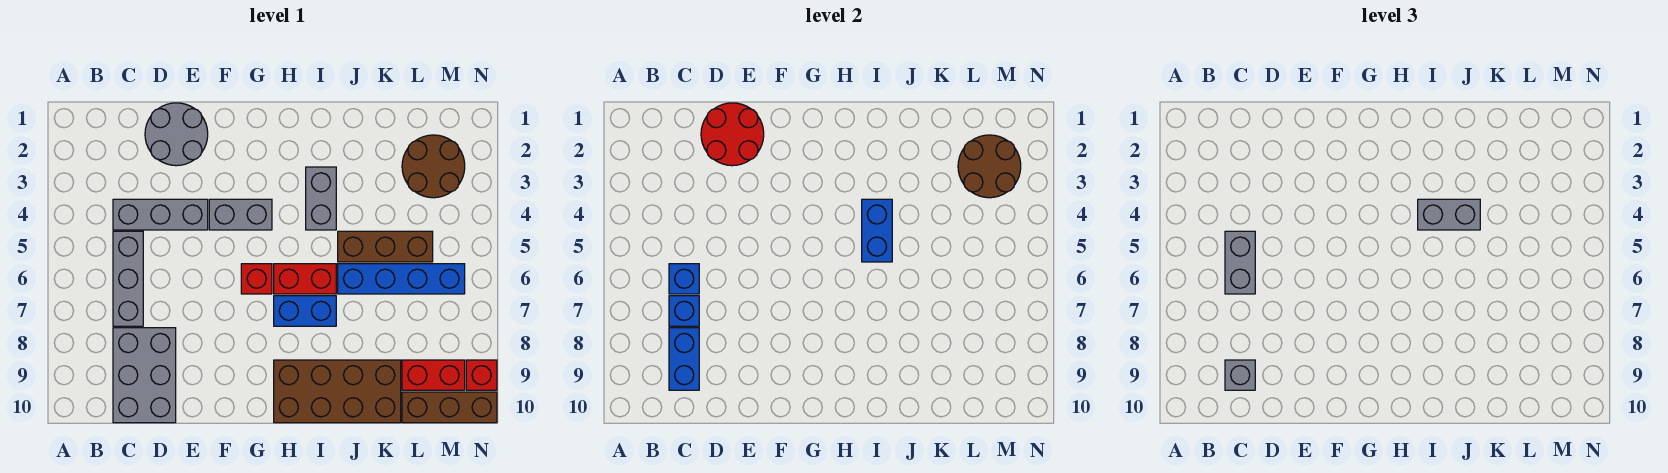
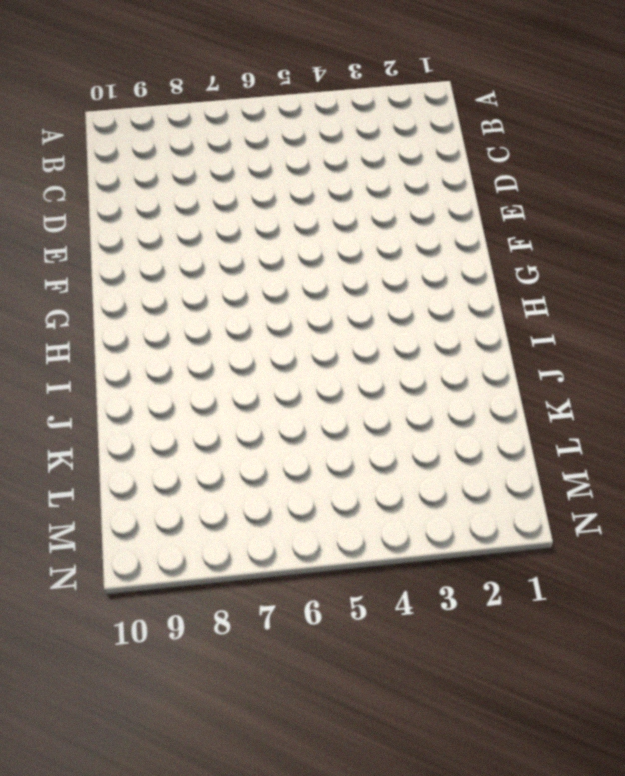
none -> grey 1x3 brick [113,199,208,230]
none -> grey 1x3 brick [113,231,143,326]
none -> grey 2x3 brick [113,328,176,423]

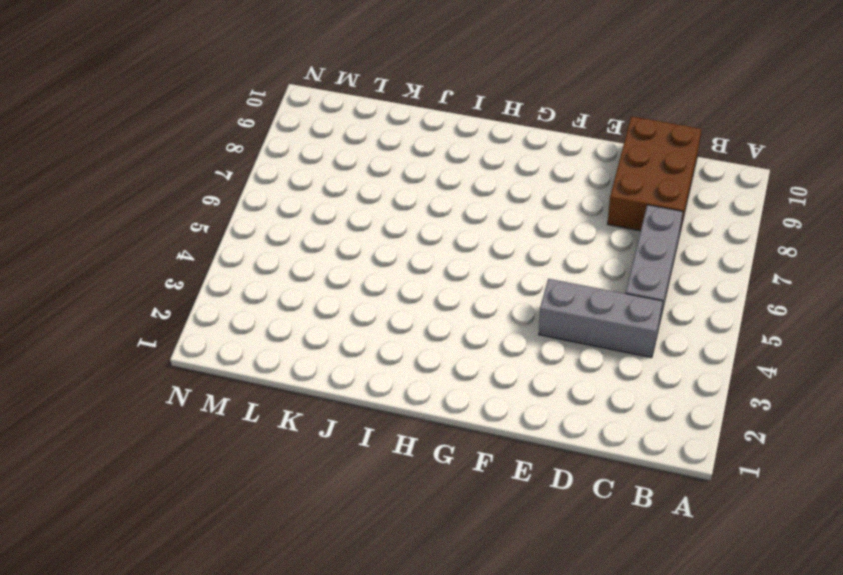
brown 2x3 brick [608,116,701,231] -> grey 2x3 brick [113,328,176,423]
none -> grey 2x2 round brick [145,103,208,166]
none -> grey 1x2 brick [209,199,272,230]
none -> red 1x1 brick [241,264,272,294]

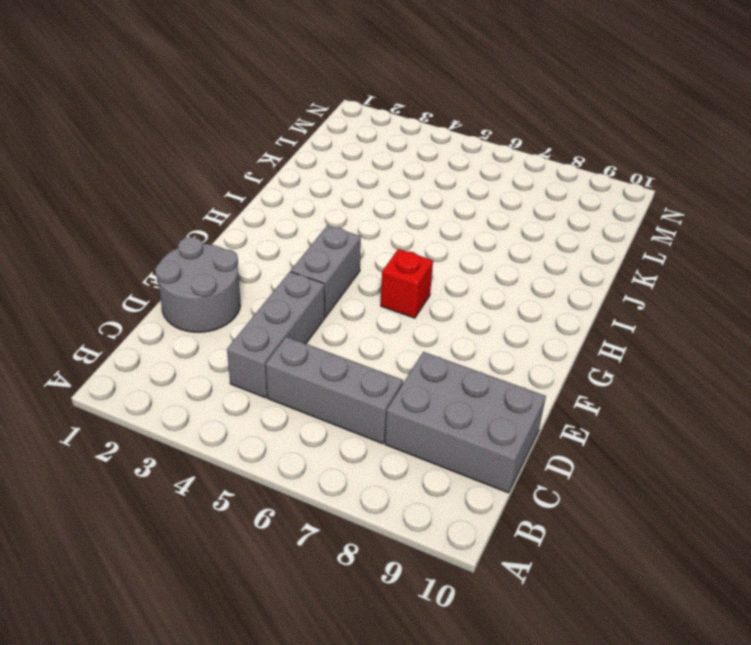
none -> red 1x2 brick [274,264,336,294]
none -> blue 1x2 brick [274,296,336,326]
none -> brown 2x4 brick [274,360,401,423]

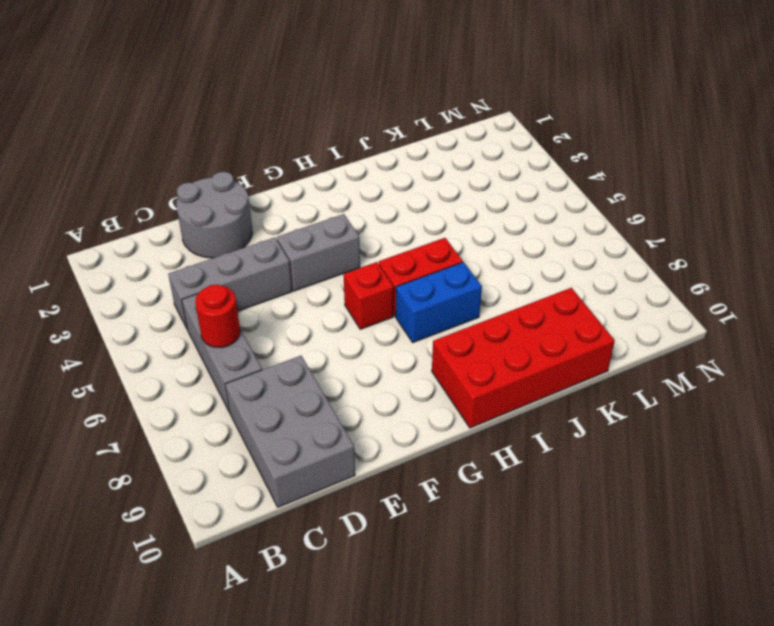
red 1x1 round brick [195,284,240,347] -> blue 1x1 brick [669,264,699,294]
red 2x4 brick [432,288,615,428] -> brown 2x4 brick [274,360,401,423]
none -> grey 1x2 brick [306,167,336,230]
none -> brown 1x3 brick [338,231,433,262]
none -> blue 1x4 brick [338,264,465,294]

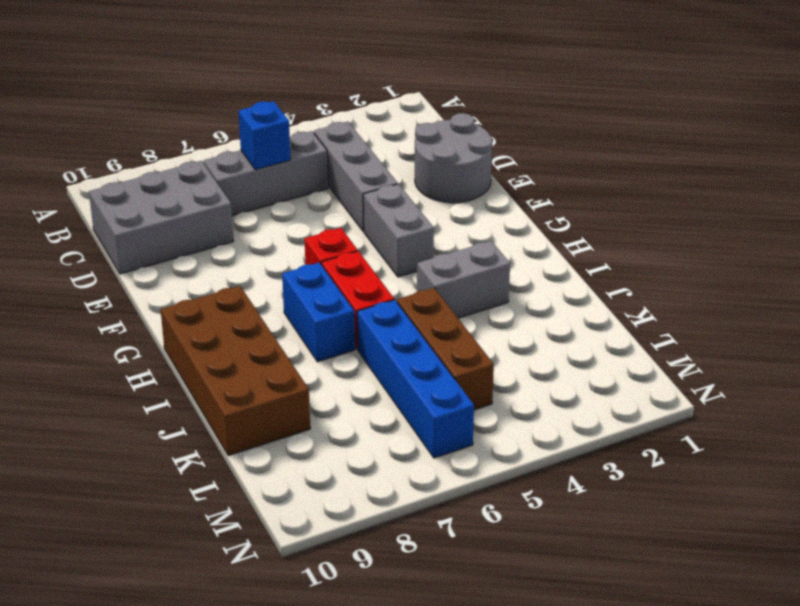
none -> brown 2x2 round brick [402,135,465,198]
none -> red 1x2 brick [402,360,465,390]
none -> brown 1x3 brick [402,392,497,423]

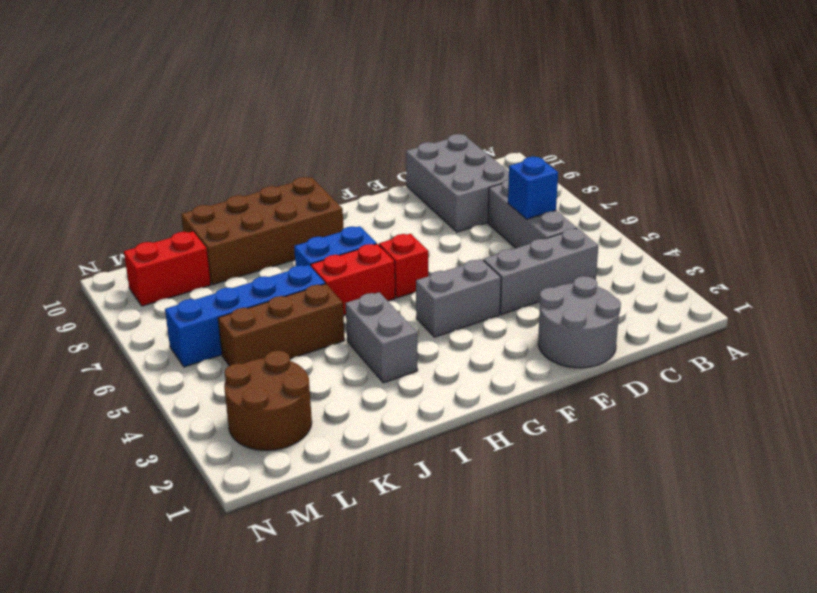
none -> brown 1x3 brick [402,392,497,423]
none -> red 1x1 brick [466,360,497,390]
none -> blue 1x1 brick [669,296,699,326]

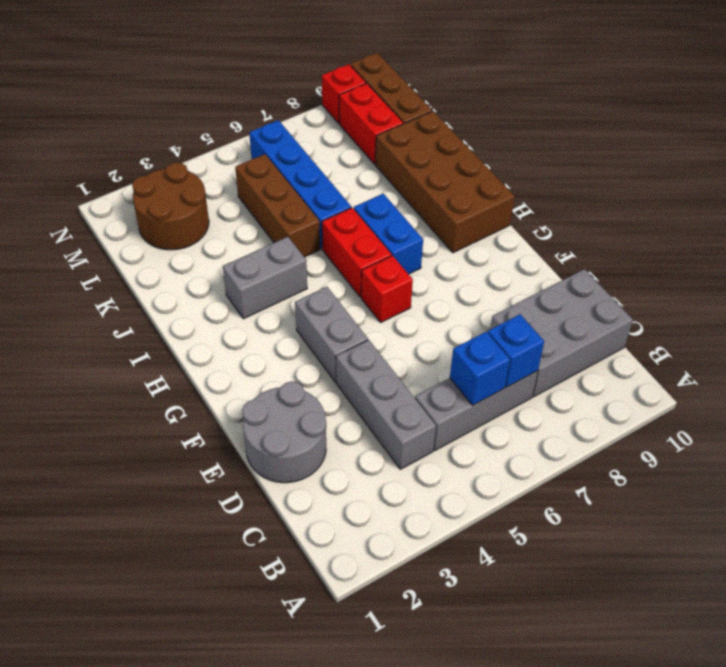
none -> blue 1x2 brick [669,328,699,390]
none -> red 2x2 round brick [701,103,764,166]
none -> blue 1x2 brick [862,199,892,262]

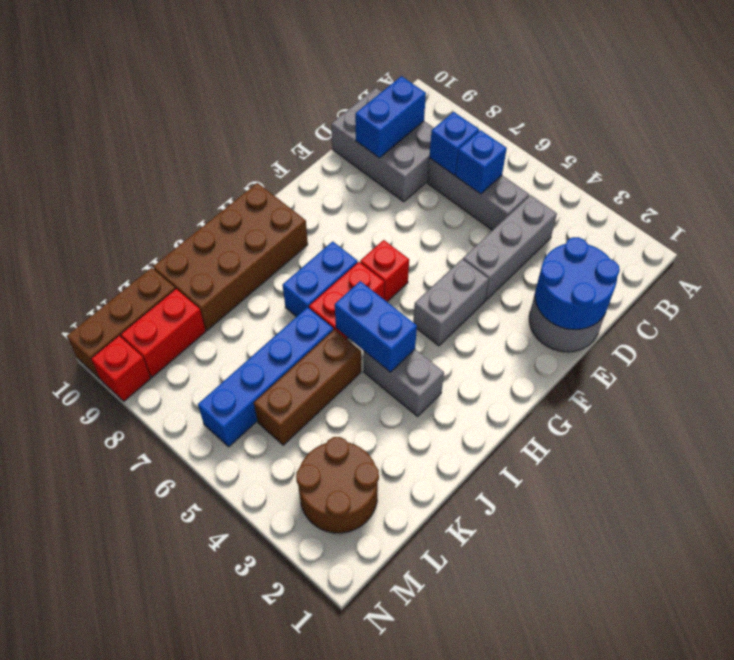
blue 1x2 brick [355,76,426,158] -> blue 1x2 brick turned to [669,328,699,390]
blue 2x2 round brick [535,237,620,330] -> red 2x2 round brick [701,103,764,166]
none -> brown 2x2 round brick [958,135,1021,198]
none -> grey 1x2 brick [1225,231,1255,294]
none -> grey 1x1 brick [1225,360,1255,390]

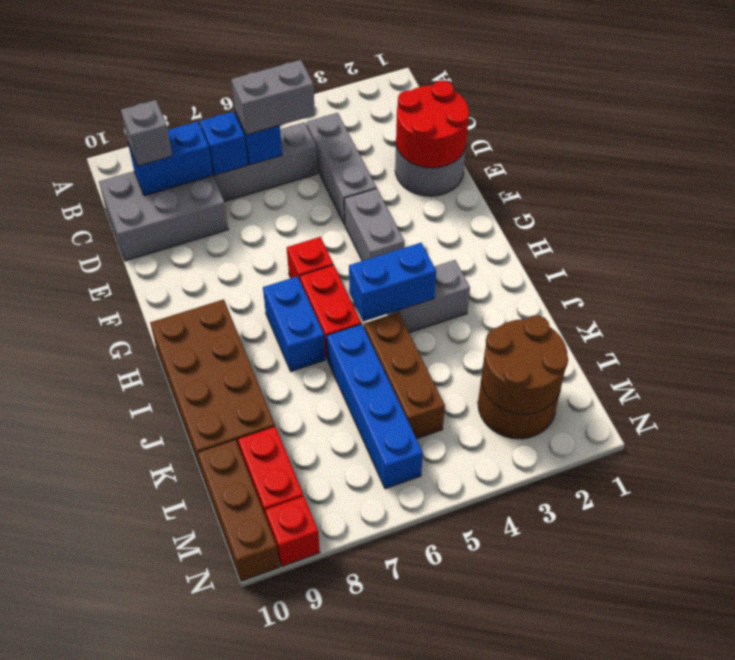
none -> grey 1x2 brick [1418,199,1480,230]

